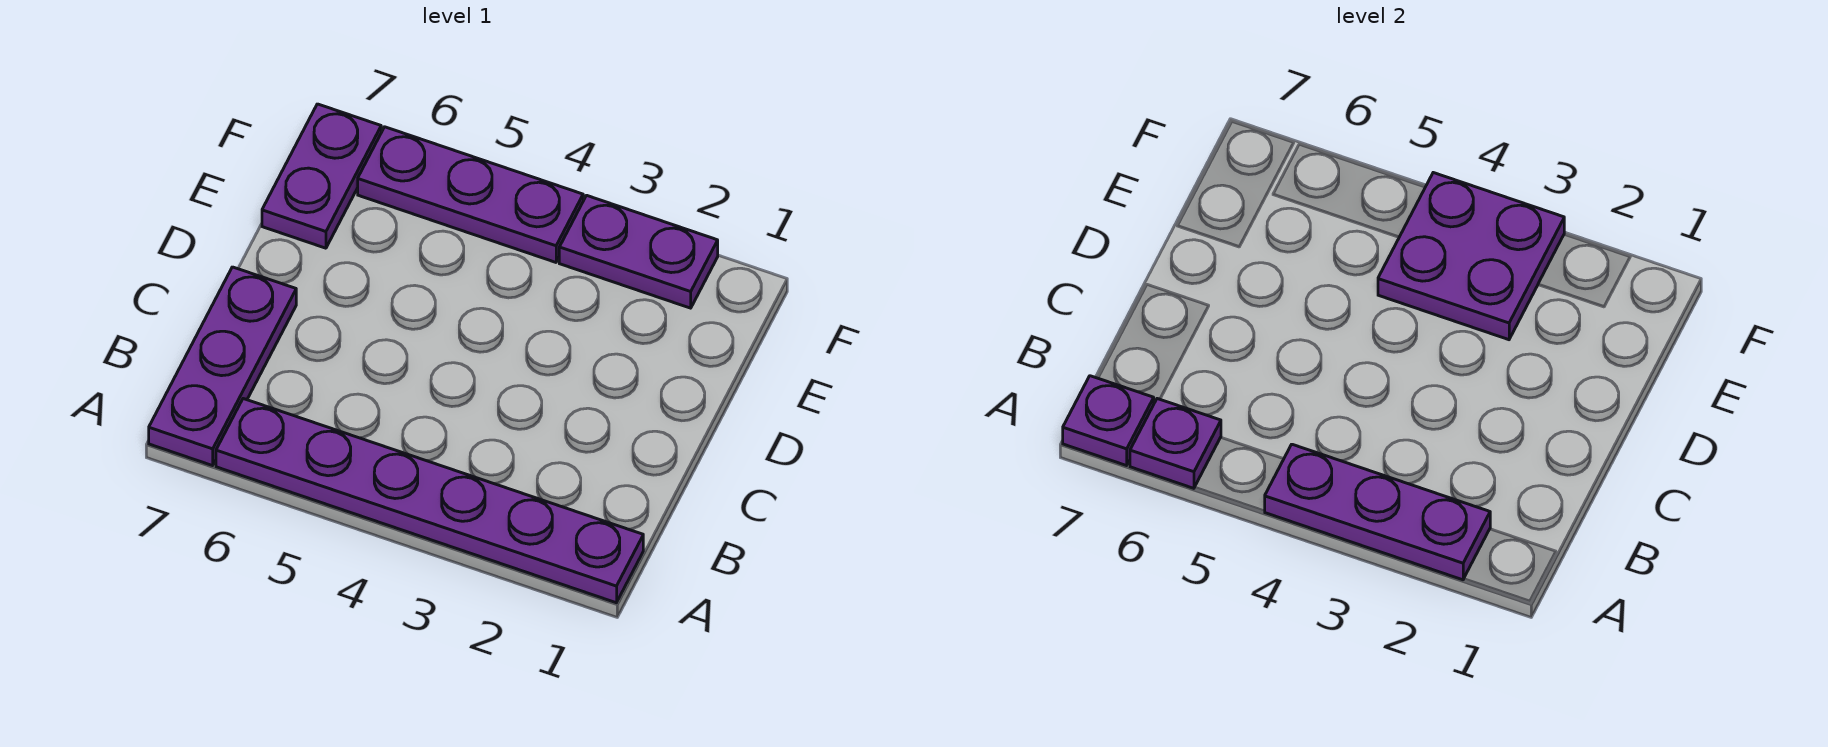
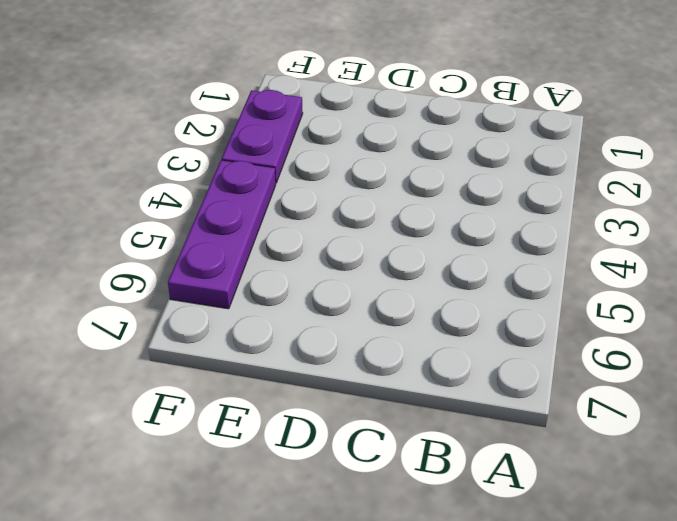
none -> purple 1x6 plate [216,399,643,603]
none -> purple 1x3 plate [149,267,296,466]

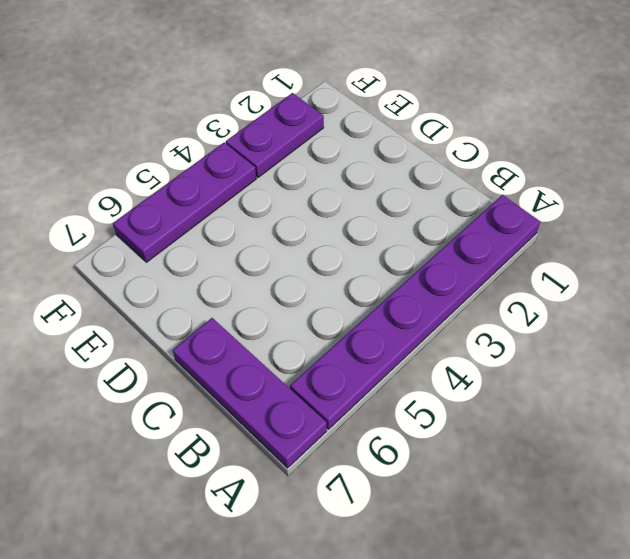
none -> purple 1x2 plate [262,104,381,248]
none -> purple 1x3 plate [1265,444,1490,580]

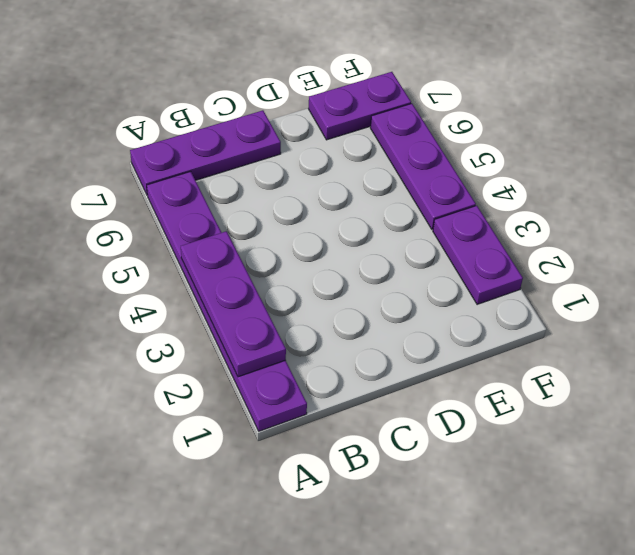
none -> purple 1x1 plate [1130,399,1221,488]
none -> purple 1x1 plate [1063,376,1154,466]

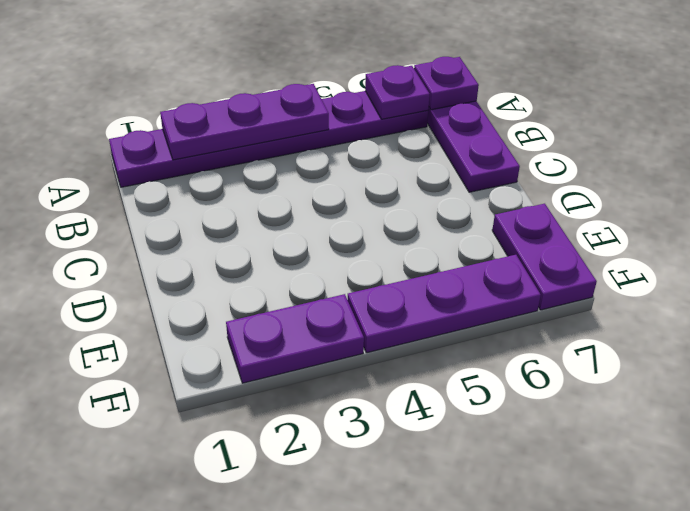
none -> purple 2x2 plate [1378,173,1564,340]

